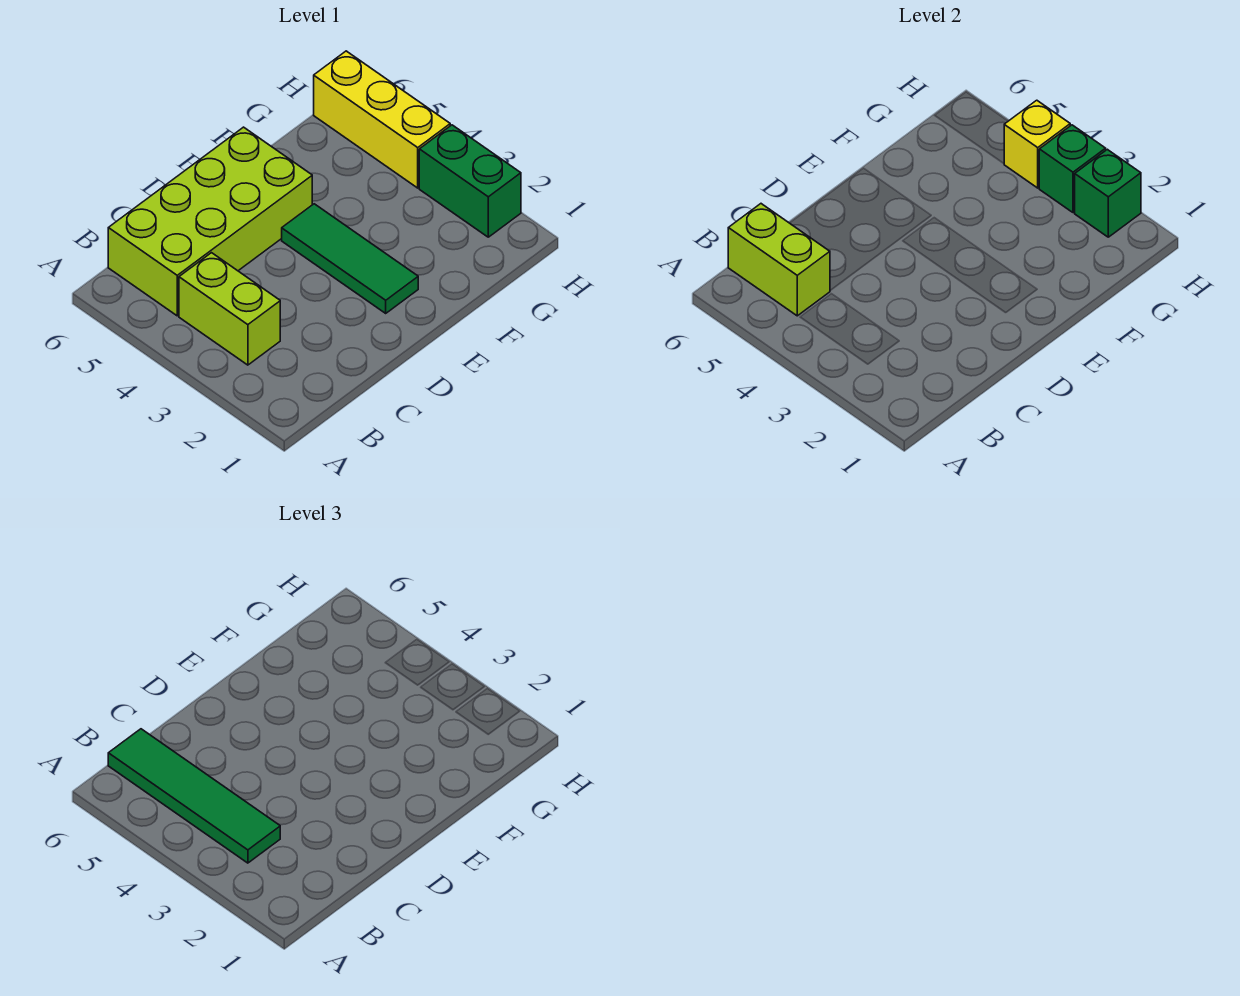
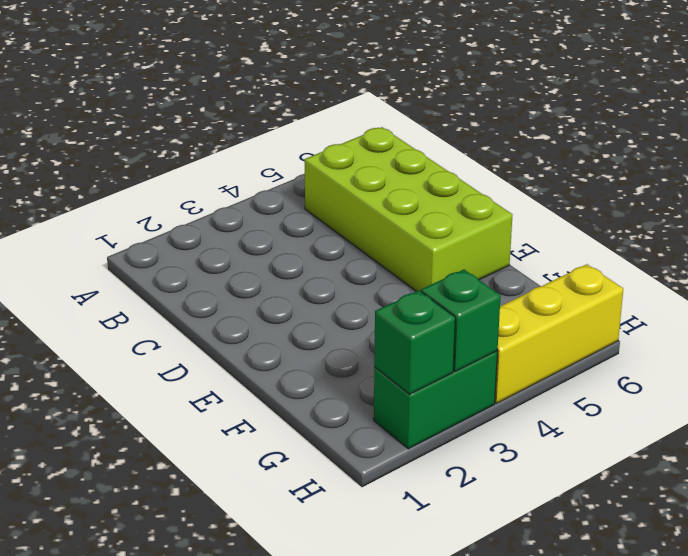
none -> lime 1x2 brick [179,253,280,365]
none -> green 1x3 tile [282,204,418,313]

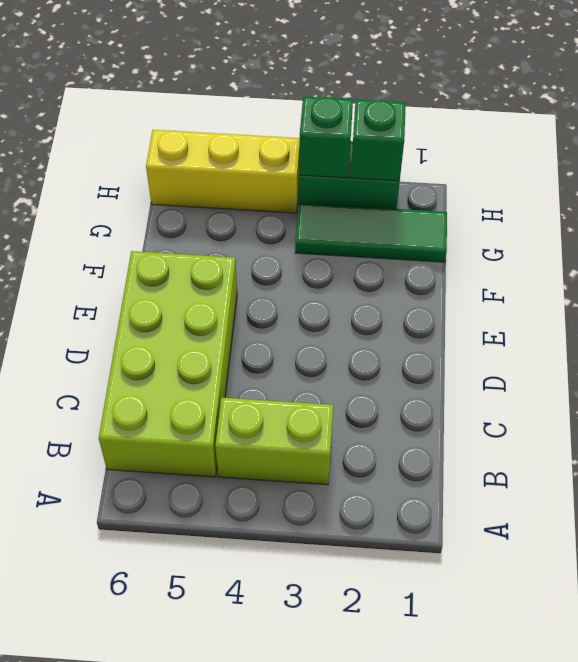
green 1x3 tile [295,203,447,262] -> green 1x3 tile moved to [282,204,418,313]
none -> lime 1x2 brick [728,204,830,316]
none -> yellow 1x1 brick [1004,100,1070,188]

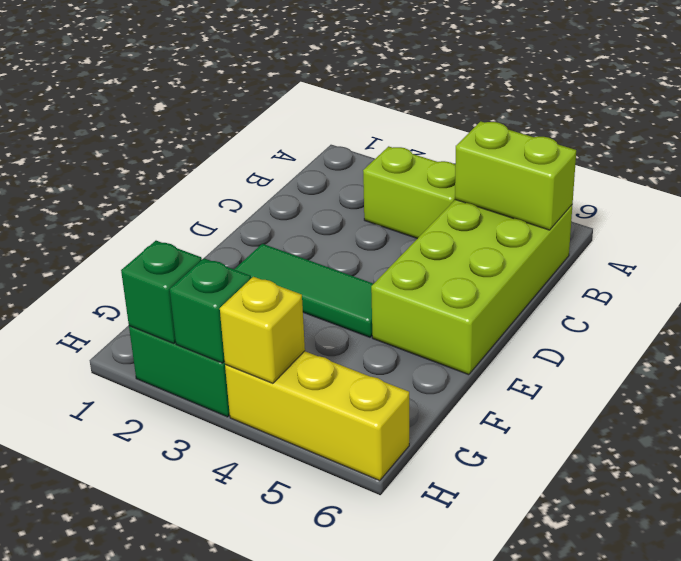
none -> green 1x4 tile [108,729,280,863]

